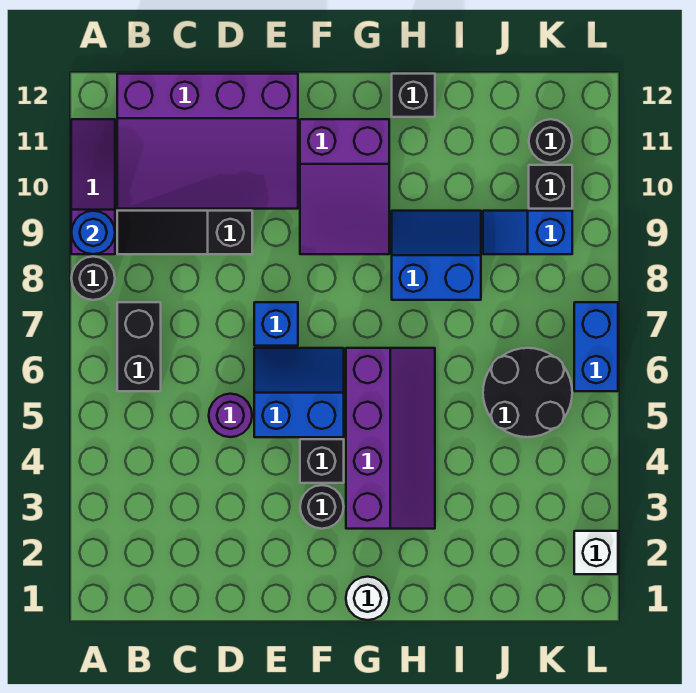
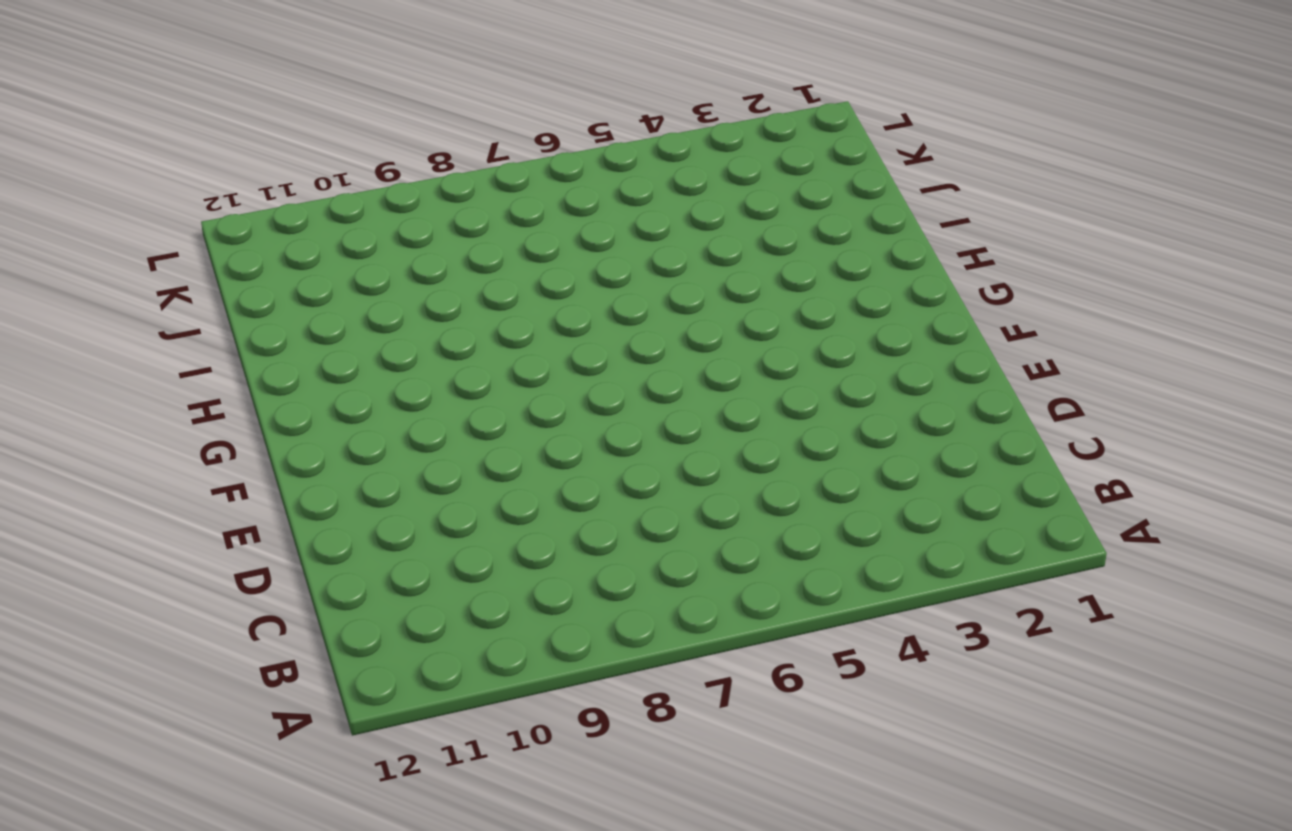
none -> black 1x1 round brick [71,257,115,300]
none -> purple 1x3 slope [71,119,115,254]
none -> black 1x2 brick [117,302,161,391]

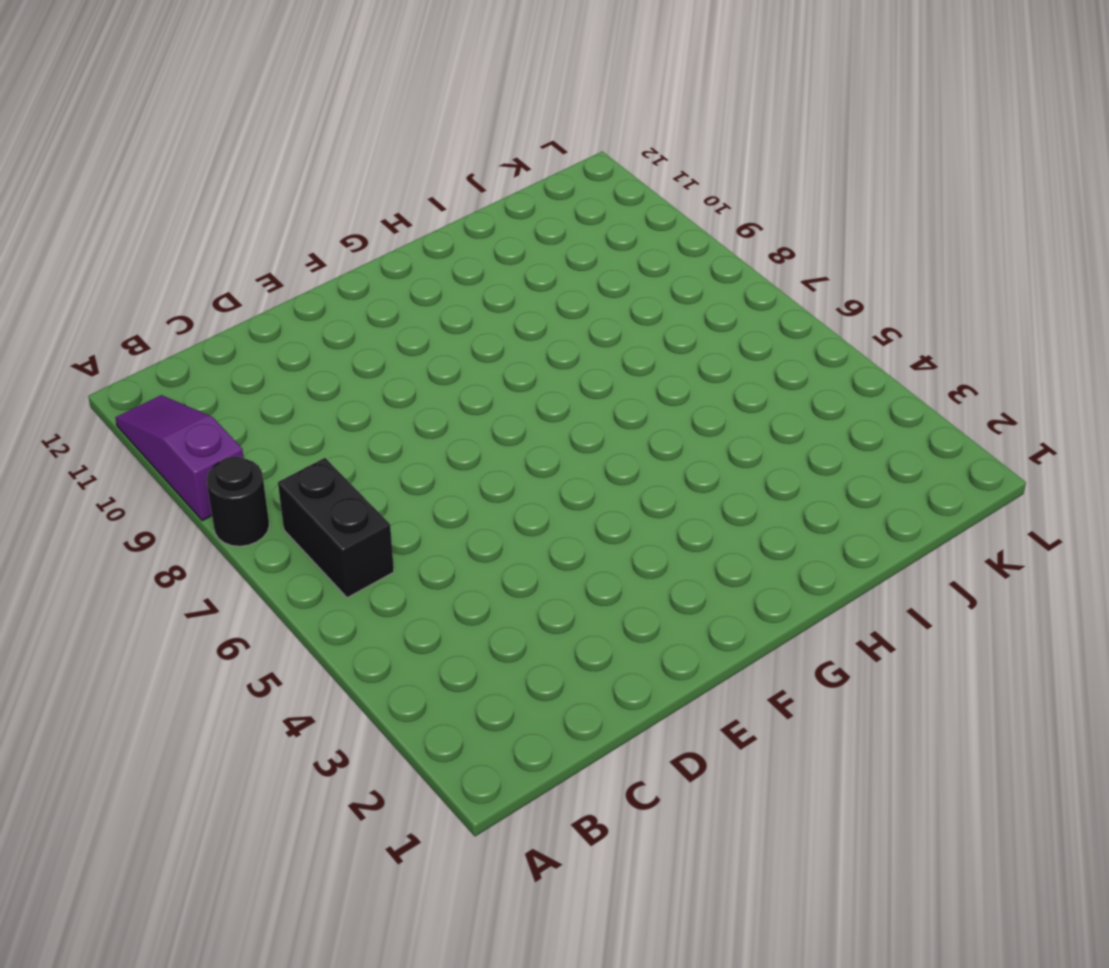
none -> black 1x3 slope [117,211,252,254]
none -> purple 3x4 slope [117,74,298,209]
none -> purple 1x1 round brick [209,394,252,437]

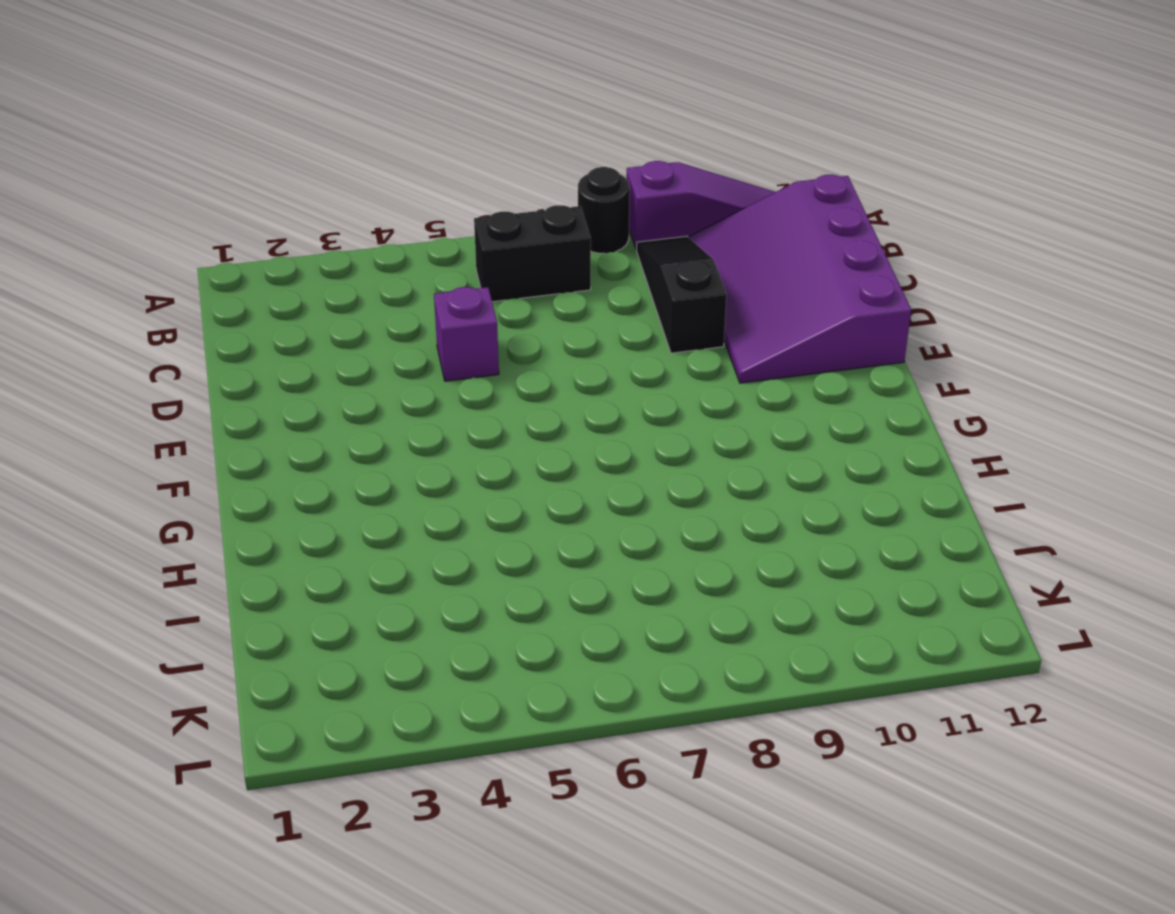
purple 1x1 brick [434,287,499,381] -> purple 1x1 round brick [209,394,252,437]
none -> blue 2x2 slope [254,348,344,437]
none -> blue 1x1 brick [254,302,298,346]
none -> black 1x1 round brick [300,485,344,529]

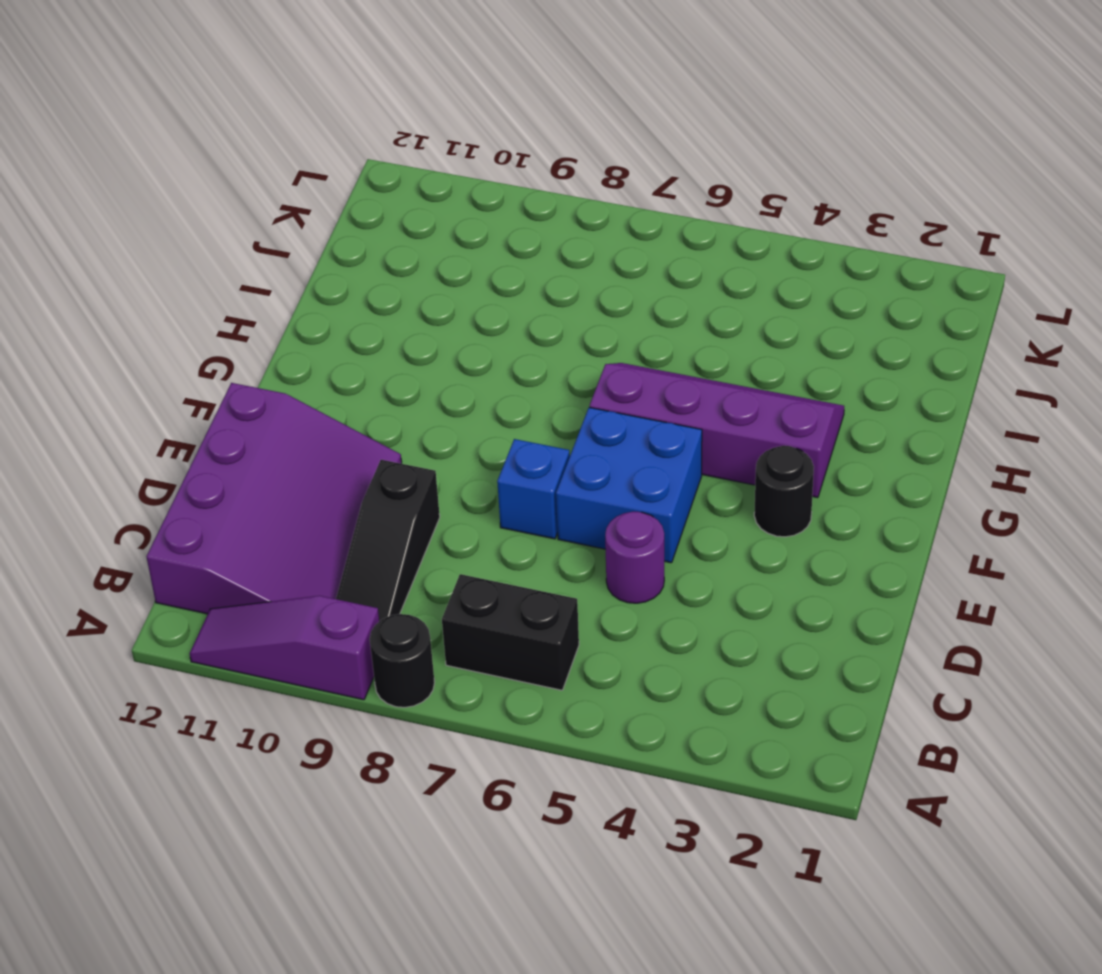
blue 2x2 brick [556,407,702,563] -> blue 2x2 slope [254,348,344,437]
none -> black 1x1 brick [300,439,344,483]
none -> purple 2x3 slope [300,119,389,254]
none -> white 1x1 round brick [346,577,389,620]

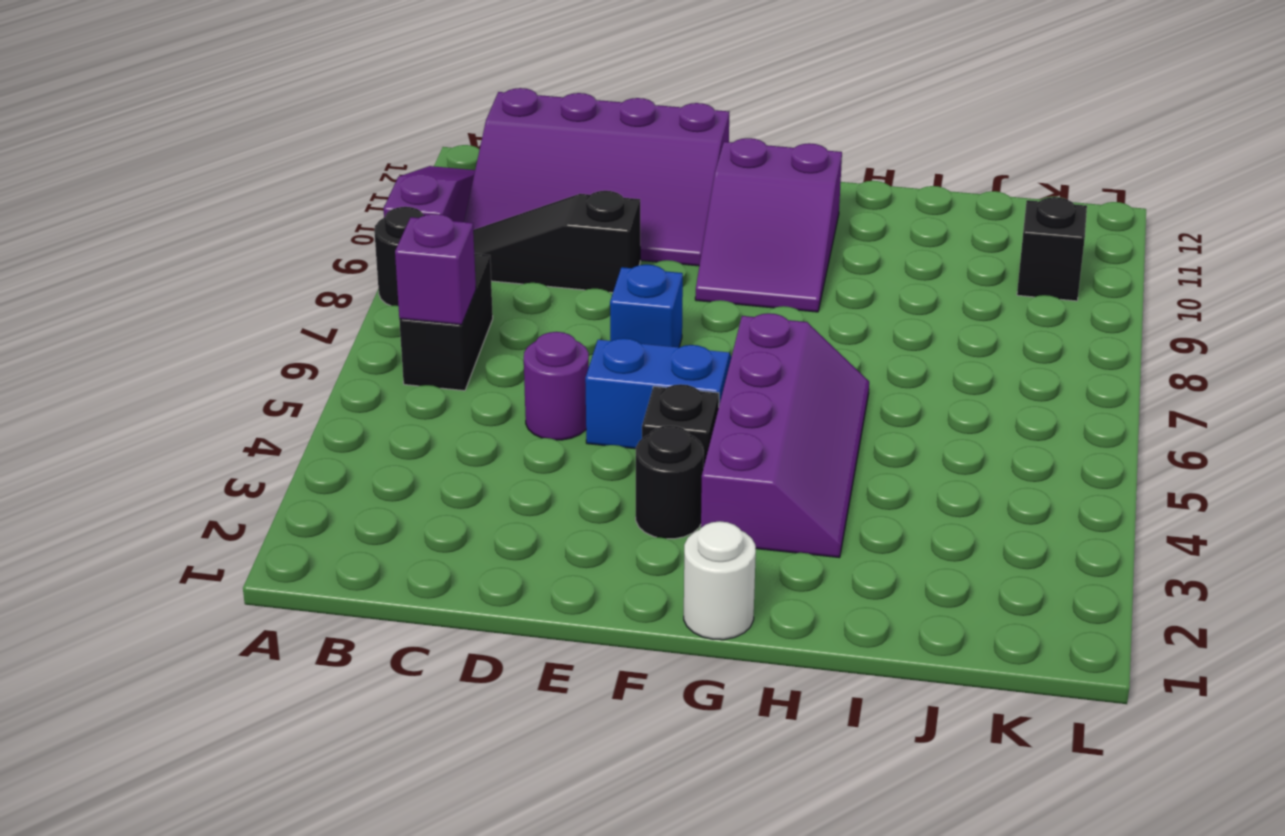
purple 1x1 brick [395,214,476,325] -> none
none -> blue 2x2 slope [392,211,481,300]
none -> black 1x1 brick [392,74,435,117]
none -> black 2x2 round brick [483,348,572,437]

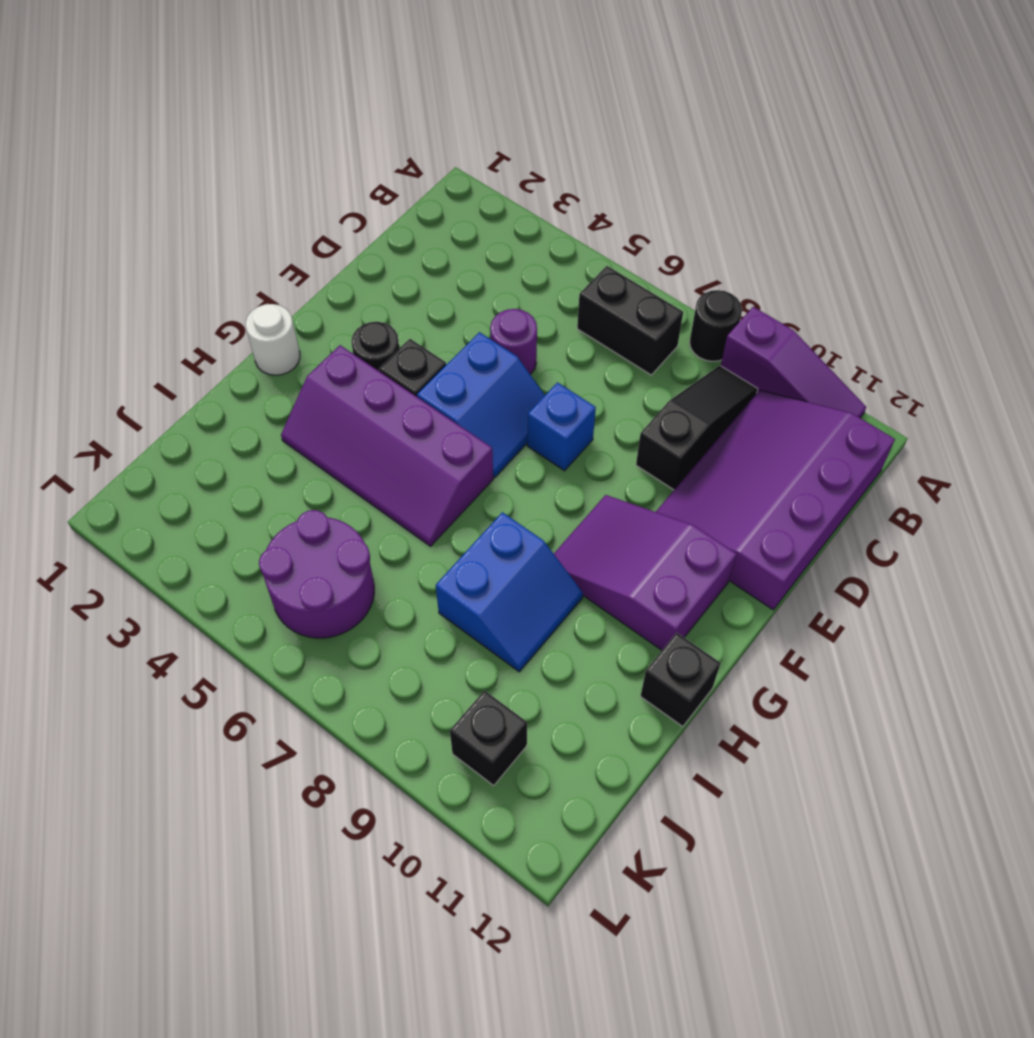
purple 2x2 round brick [259,510,374,638] -> black 2x2 round brick [483,348,572,437]
none -> blue 1x2 slope [483,211,572,254]
none -> black 1x1 round brick [529,119,572,163]
none -> white 1x1 brick [574,531,618,574]

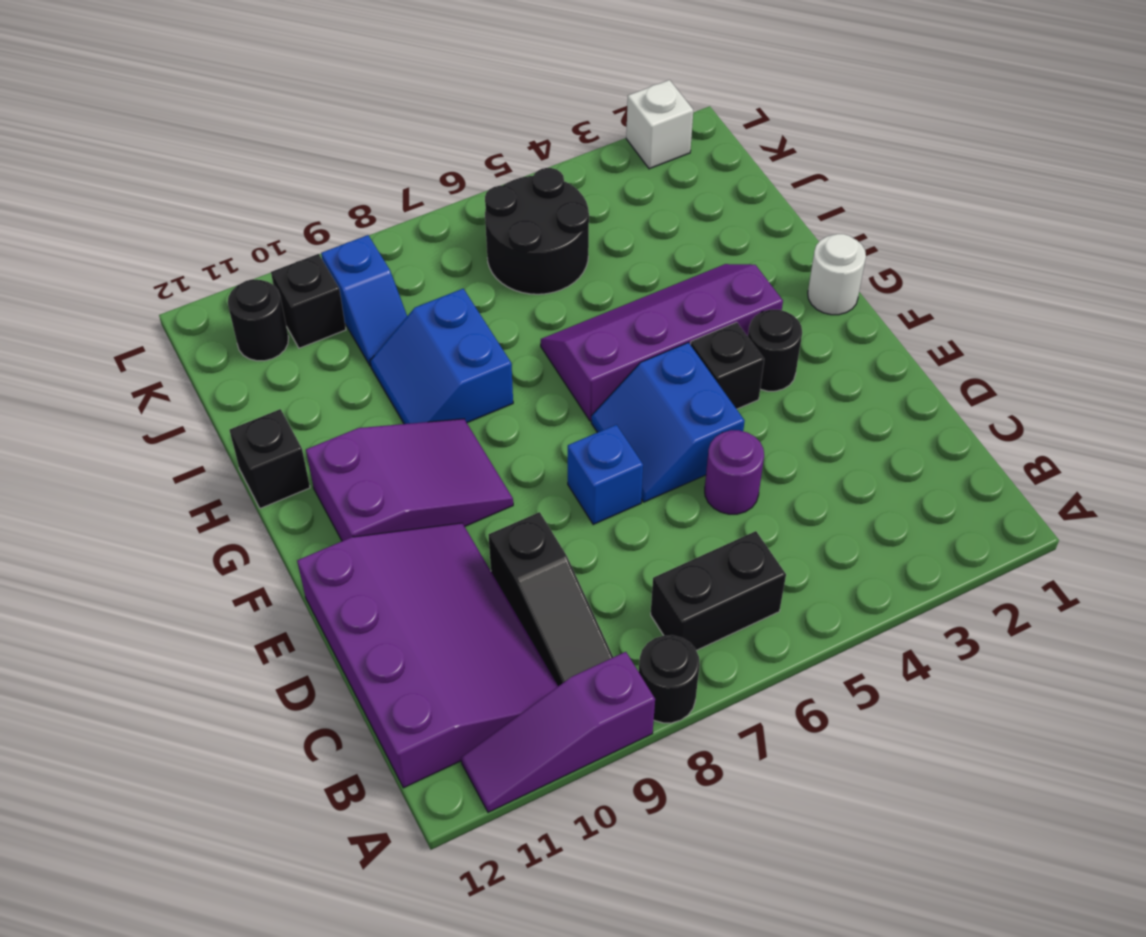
none -> blue 1x2 brick [574,302,618,391]
none -> blue 1x1 round brick [71,211,115,254]

